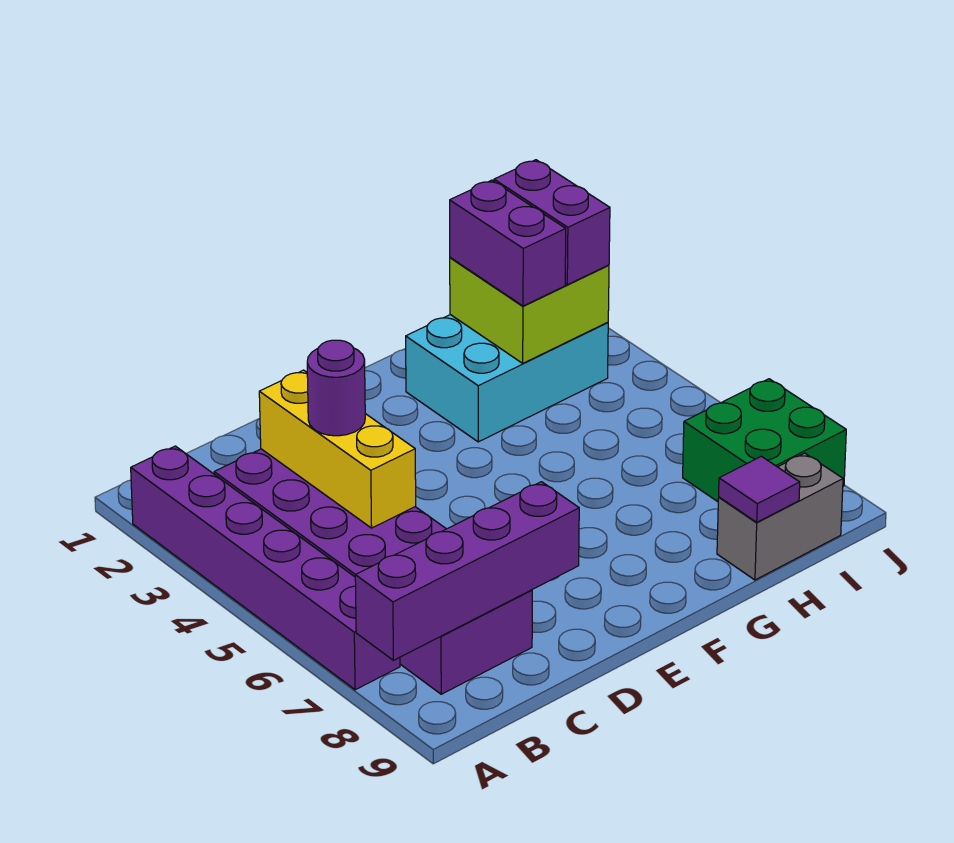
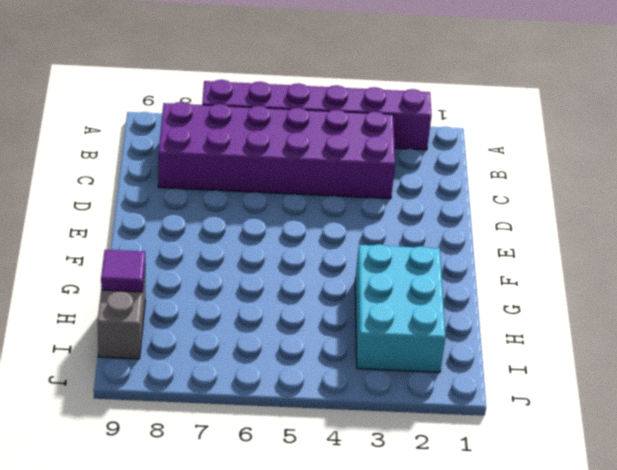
none -> green 2x2 brick [683,379,846,502]
none -> purple 1x4 brick [355,482,579,660]
none -> yellow 1x3 brick [259,370,416,528]

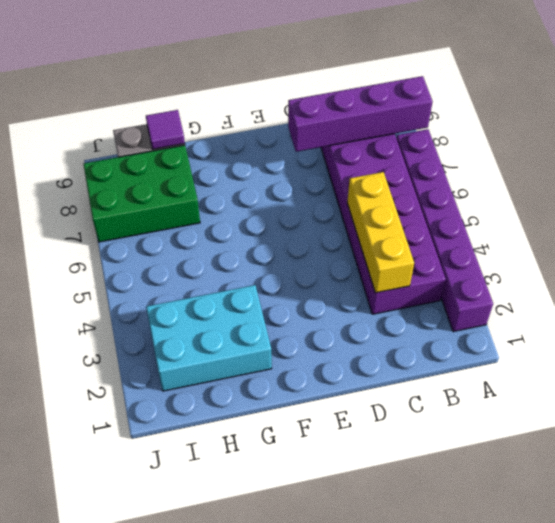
green 2x3 brick [83,145,200,242] -> green 2x2 brick [683,379,846,502]
none -> lime 2x2 brick [450,258,609,363]
none -> purple 1x1 round brick [307,340,365,436]
none -> purple 1x2 brick [450,180,566,306]

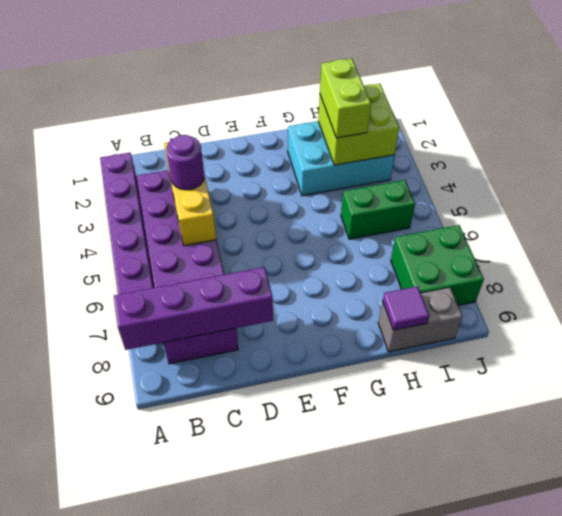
lime 1x2 brick [320,59,371,138] -> purple 1x2 brick [450,180,566,306]
green 1x2 brick [341,180,415,239] -> none
none -> purple 1x2 brick [494,160,610,285]

